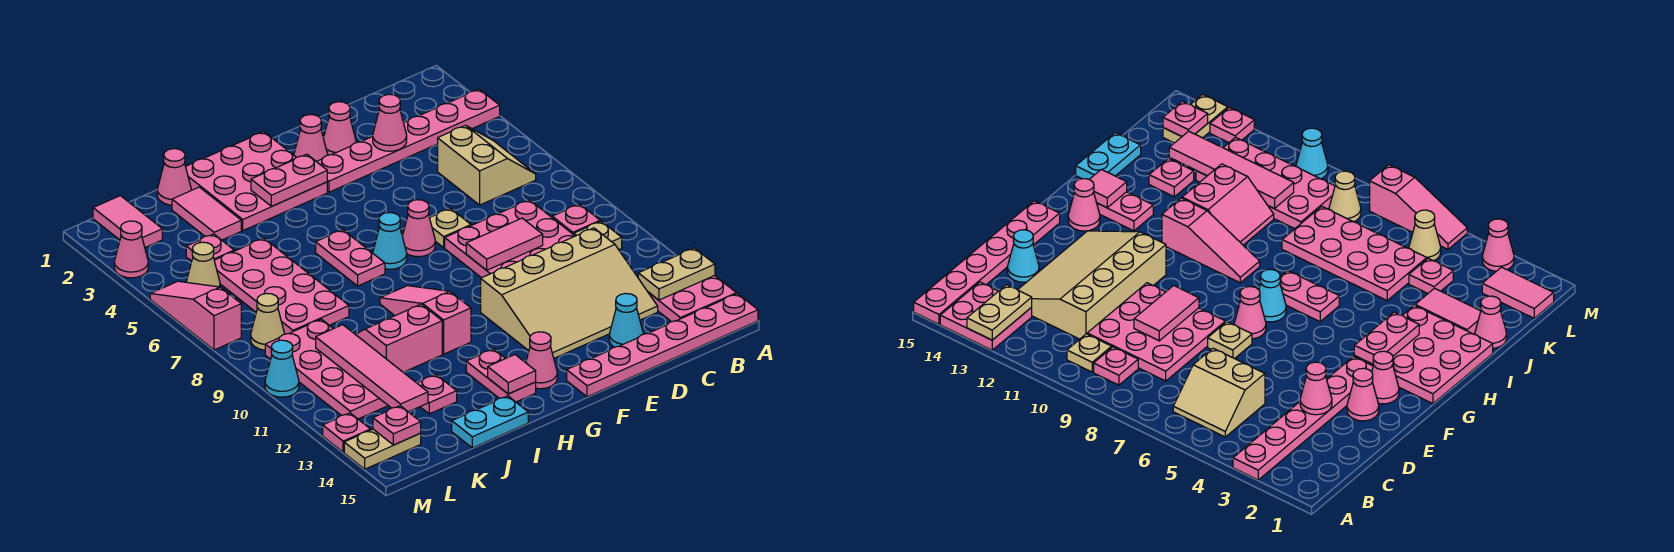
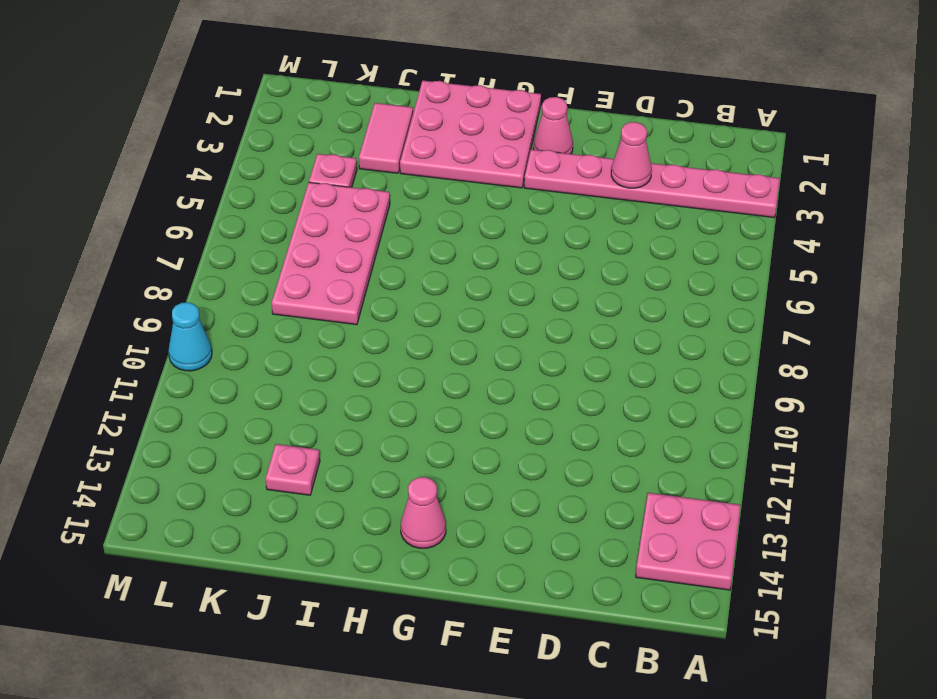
none -> pink 1x6 plate [567,294,758,397]
none -> tan 2x2 slope [438,125,536,205]
none -> pink 1x1 plate [552,204,600,235]
none -> tan 1x1 plate [574,221,622,250]

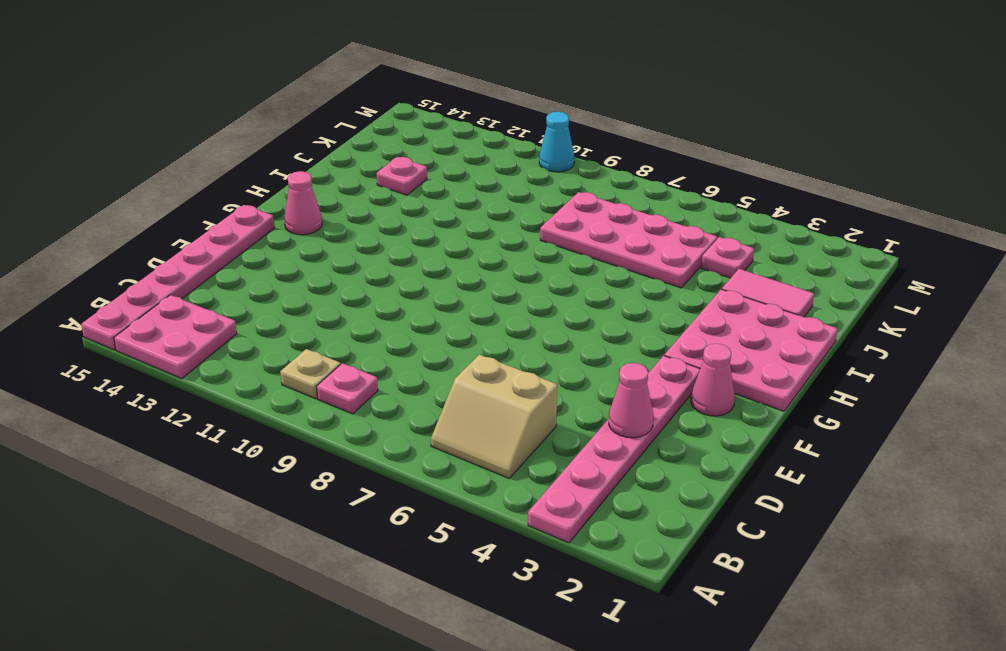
none -> pink 3x3 plate [445,200,575,278]
none -> tan 3x4 slope [481,228,658,358]
none -> cyan 1x1 cone [609,293,643,347]
none -> pink 1x1 cone [323,102,357,155]

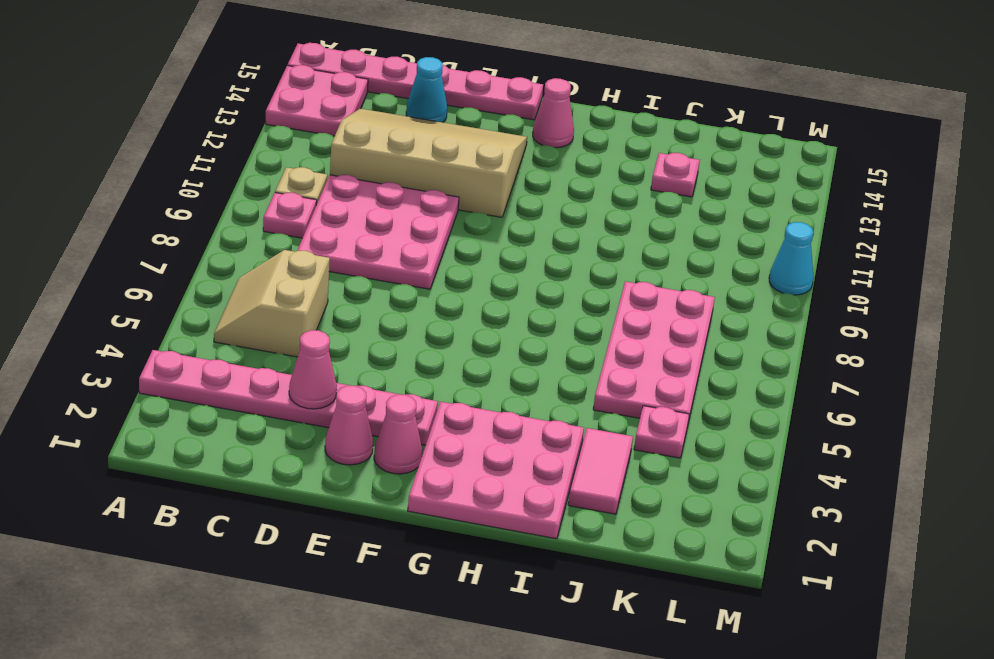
none -> tan 1x1 plate [430,208,471,248]
none -> pink 1x1 cone [402,200,435,257]
none -> cyan 1x1 cone [373,213,407,269]
none -> pink 1x2 plate [316,230,385,286]

